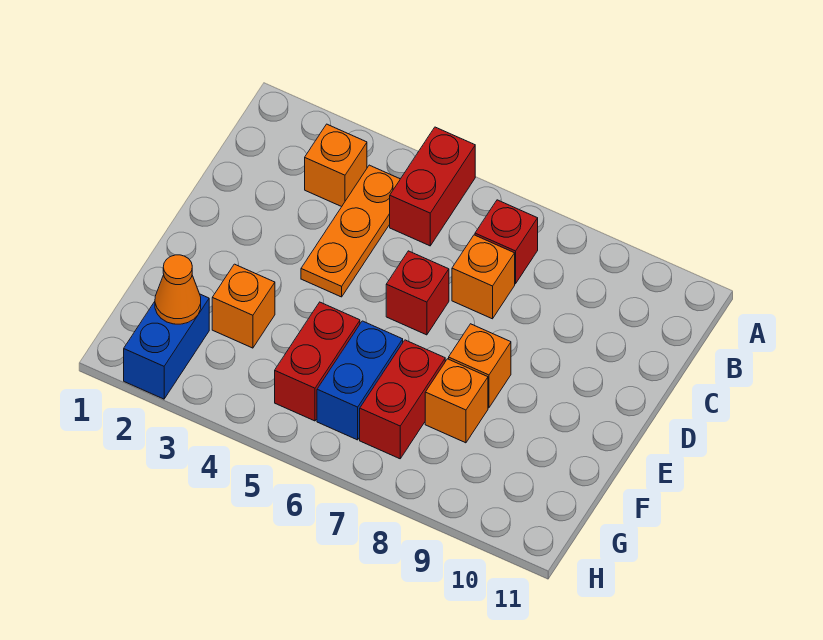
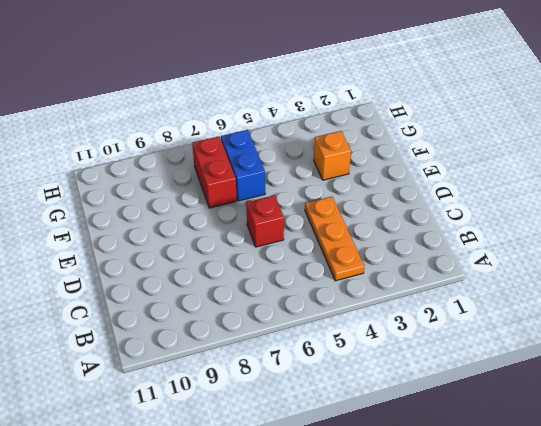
none -> red 1x2 brick [390,127,475,246]
none -> orange 1x1 brick [305,124,367,207]
none -> red 1x1 brick [475,200,538,284]

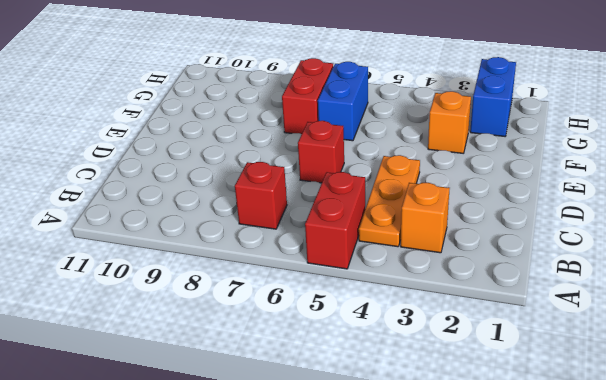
none -> orange 1x1 brick [452,235,515,319]
none -> orange 1x1 brick [449,324,511,408]
none -> red 1x2 brick [275,302,360,421]

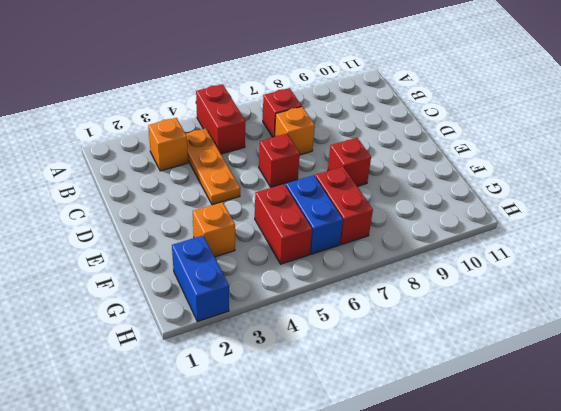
red 1x1 brick [328,138,371,186] -> orange 1x1 brick [449,324,511,408]
none -> orange 1x1 brick [425,359,488,443]
none -> orange 1x1 cone [155,255,201,324]

